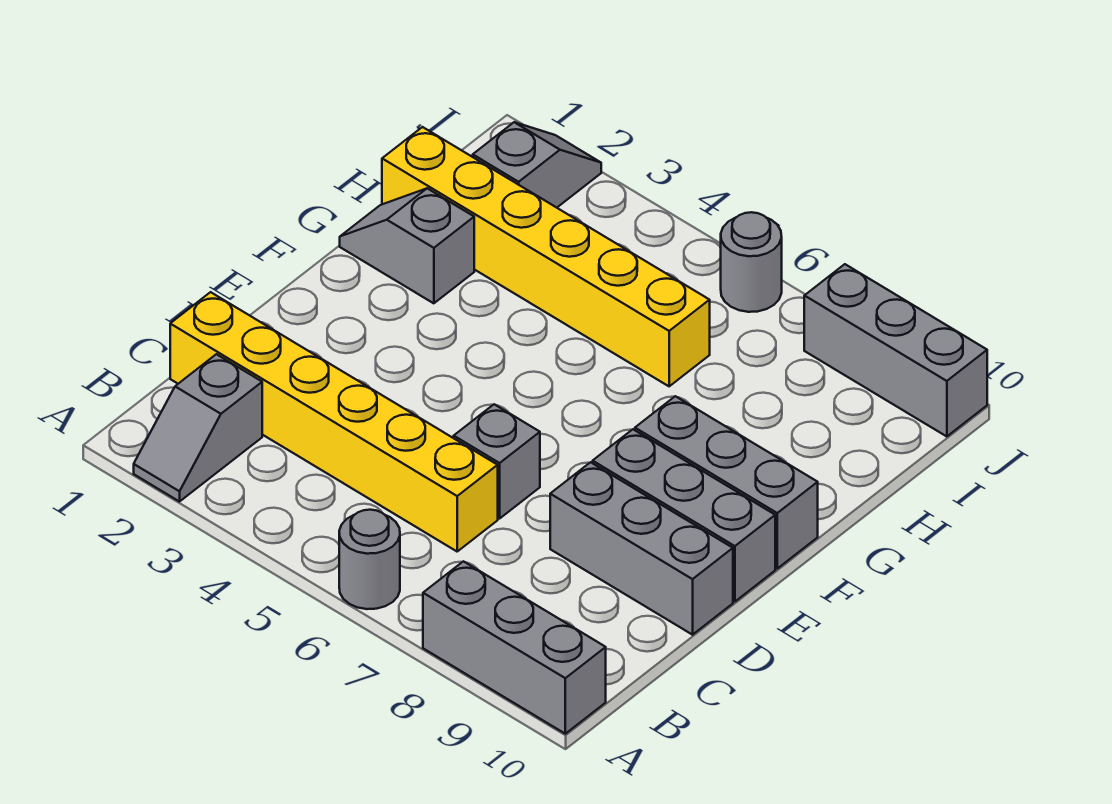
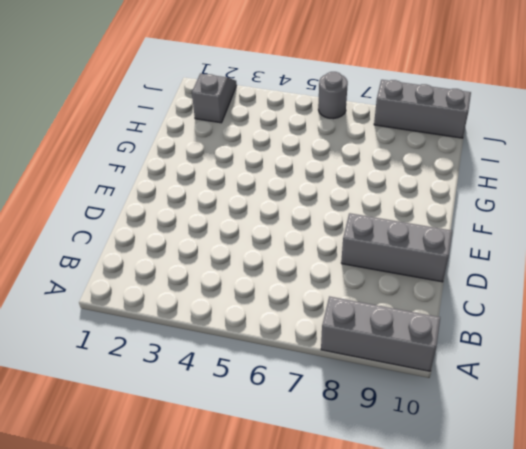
none -> grey 1x2 slope [134,354,262,502]
none -> grey 1x1 round brick [339,510,400,609]
none -> yellow 1x6 brick [170,292,498,551]

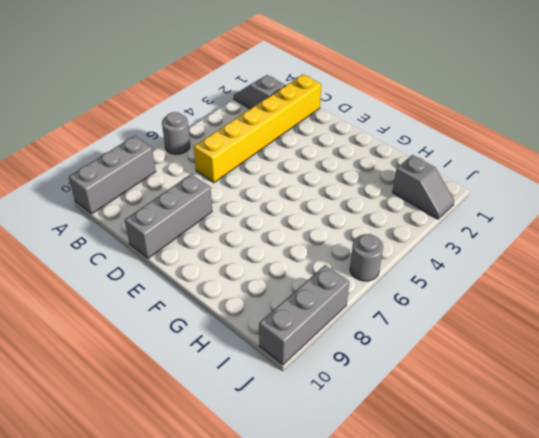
none -> grey 1x1 brick [454,404,540,519]
none -> grey 1x3 brick [593,429,775,602]
none -> grey 1x3 brick [635,396,818,568]

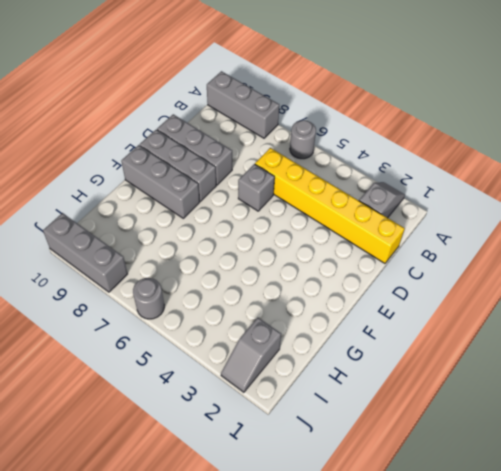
none -> grey 1x2 slope [340,188,474,303]
none -> yellow 1x6 brick [382,127,710,386]

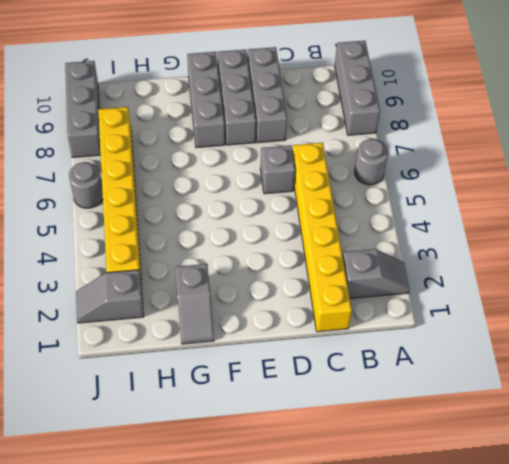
yellow 1x6 brick [98,107,142,285] -> yellow 1x6 brick moved to [382,127,710,386]

